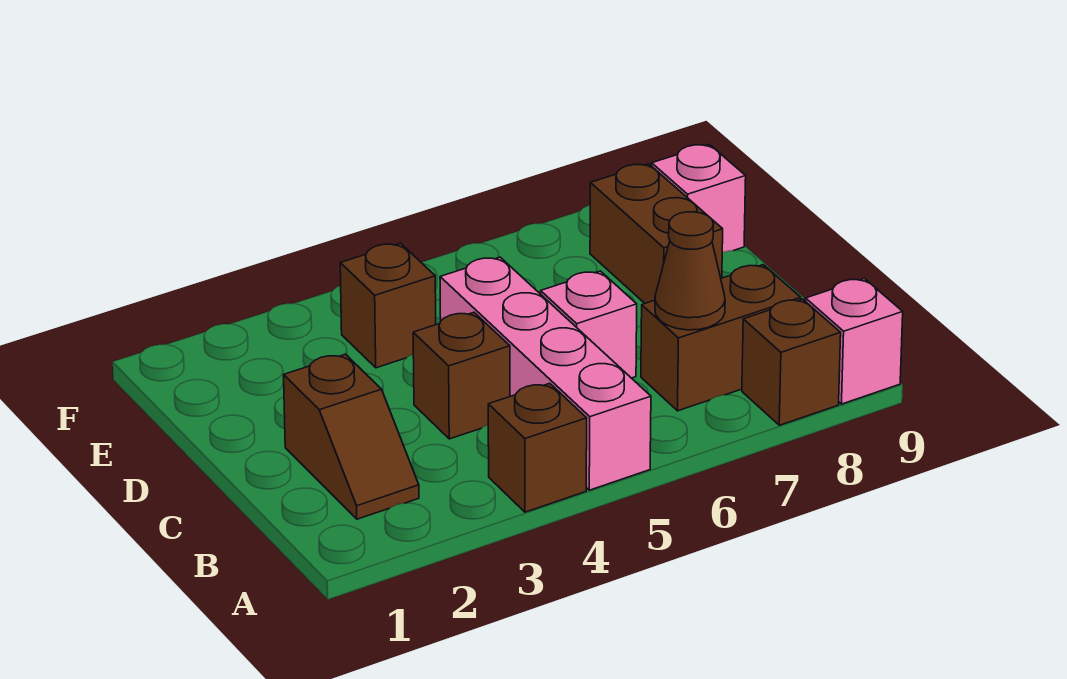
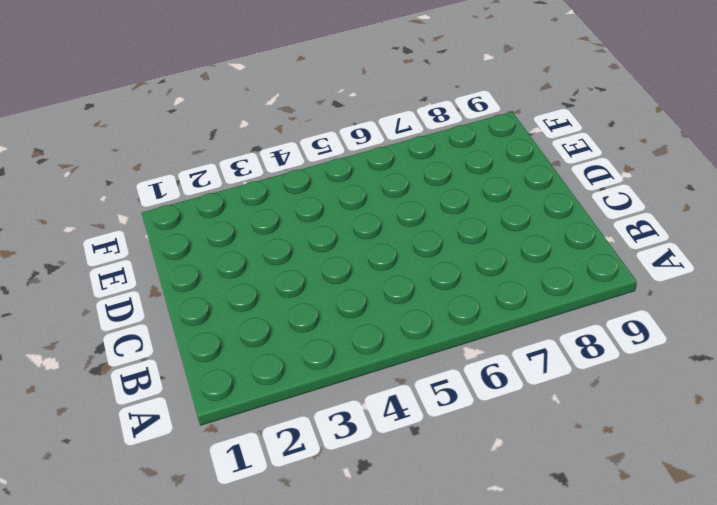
none -> brown 1x1 brick [488,383,587,512]
none -> pink 1x4 brick [440,257,651,490]
none -> brown 1x1 brick [742,299,841,425]

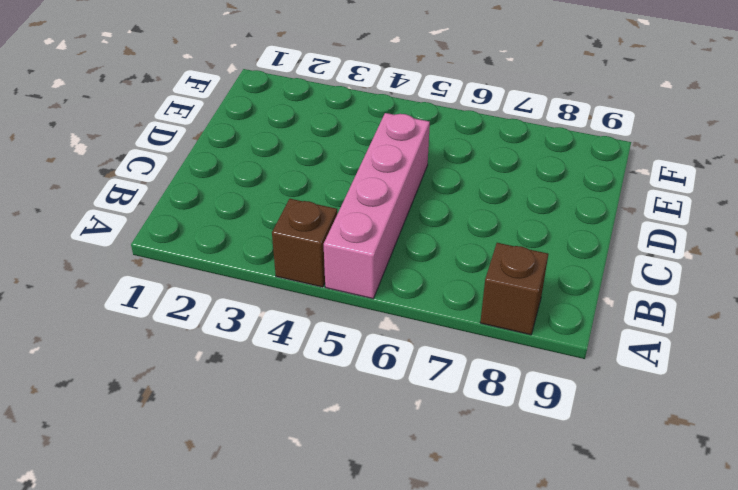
none -> pink 1x1 brick [806,279,903,404]
none -> brown 1x2 slope [284,354,419,519]
none -> brown 1x2 brick [641,265,801,411]

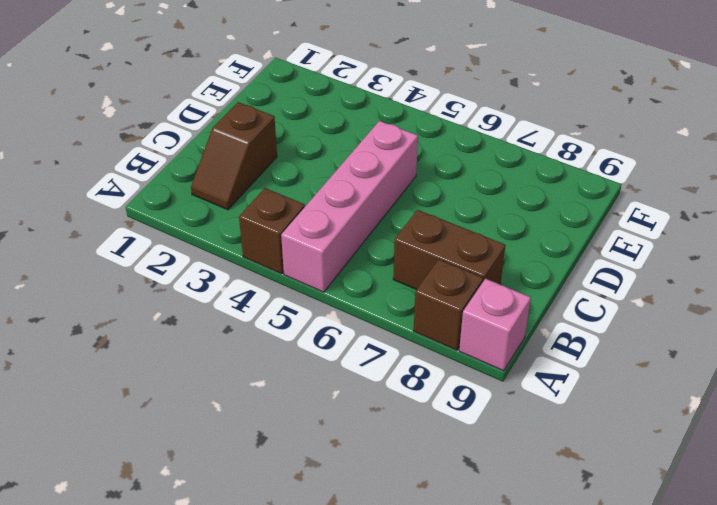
none -> brown 1x1 brick [413,312,510,439]
none -> pink 1x1 brick [541,271,637,378]
none -> brown 1x2 brick [590,164,723,303]

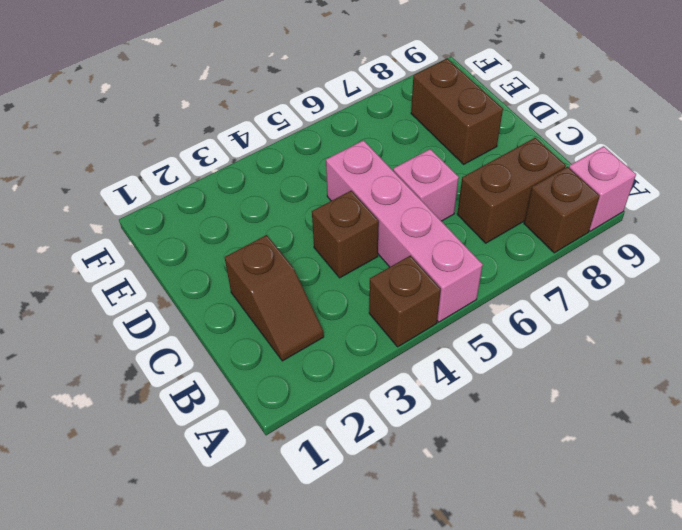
none -> brown 1x1 brick [340,243,436,368]
none -> pink 1x1 brick [652,144,746,253]
none -> brown 1x1 cone [655,212,725,330]

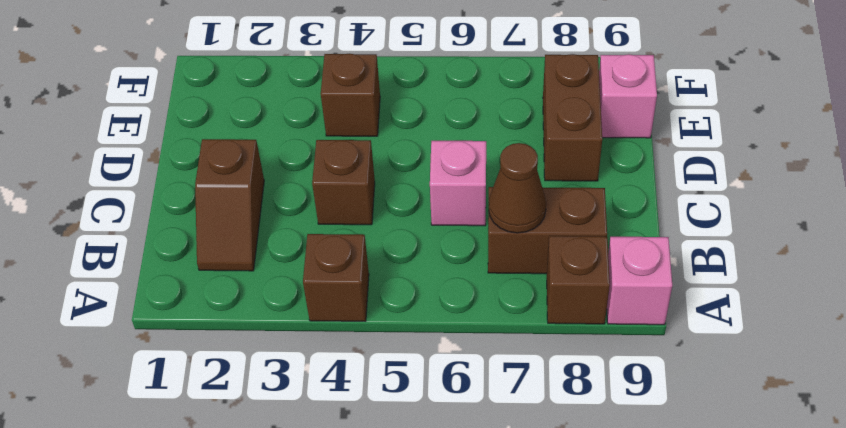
none -> pink 1x4 brick [440,257,651,490]

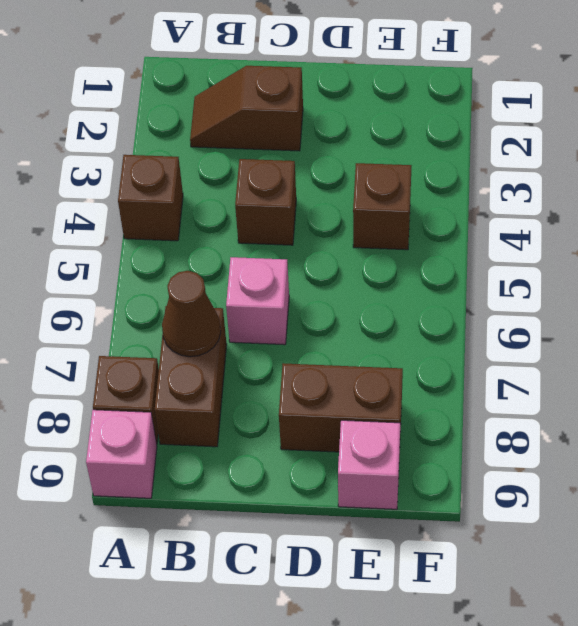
none -> pink 1x4 brick [440,257,651,490]

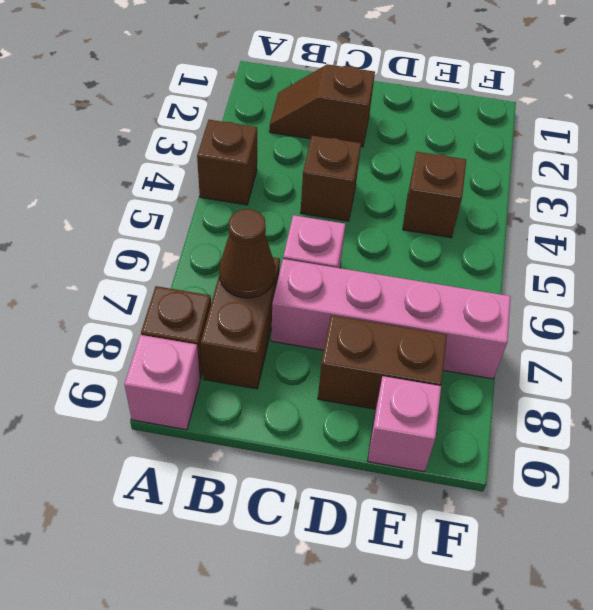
pink 1x4 brick [271,259,511,379] -> pink 1x4 brick moved to [440,257,651,490]

